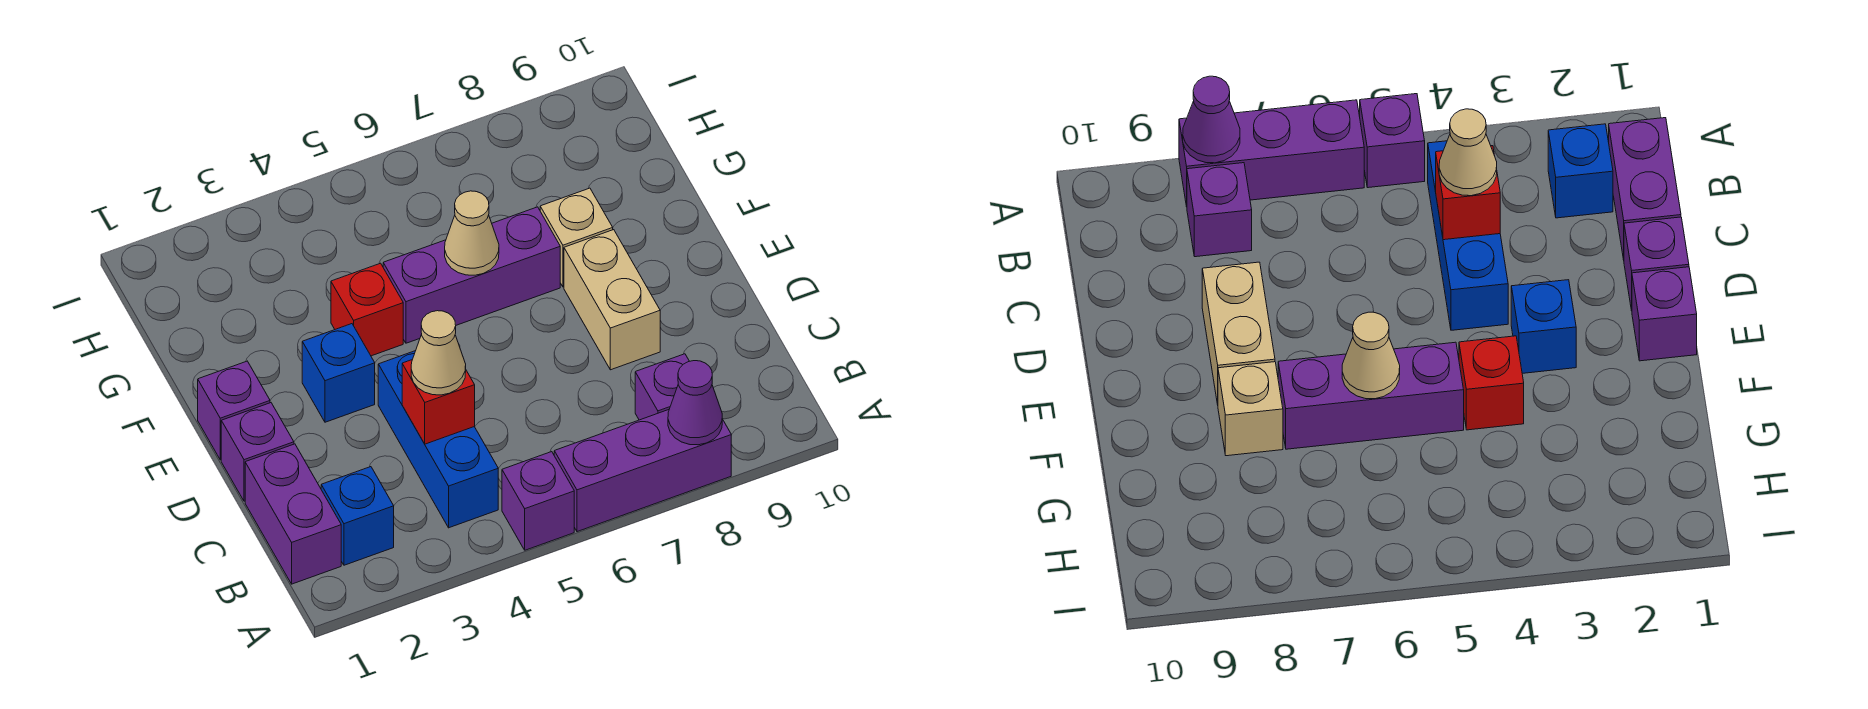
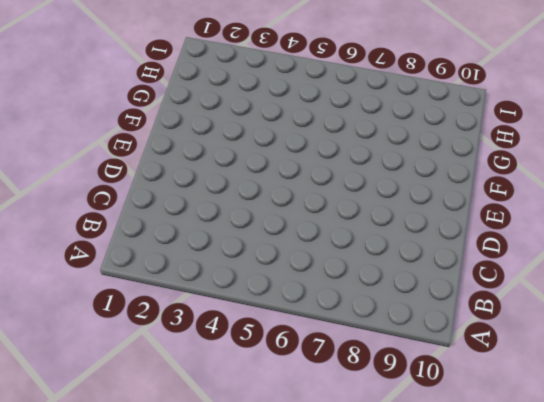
none -> purple 1x1 brick [502,452,574,550]
none -> purple 1x3 brick [554,410,731,532]
none -> purple 1x2 brick [245,444,341,584]

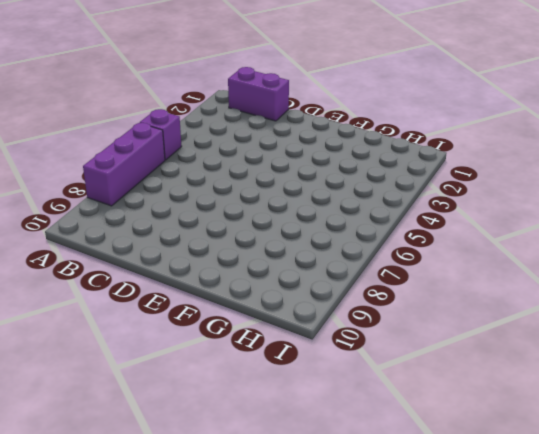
none -> blue 1x1 brick [321,467,394,565]
none -> blue 1x3 brick [378,351,498,528]
none -> purple 1x1 brick [635,354,689,420]

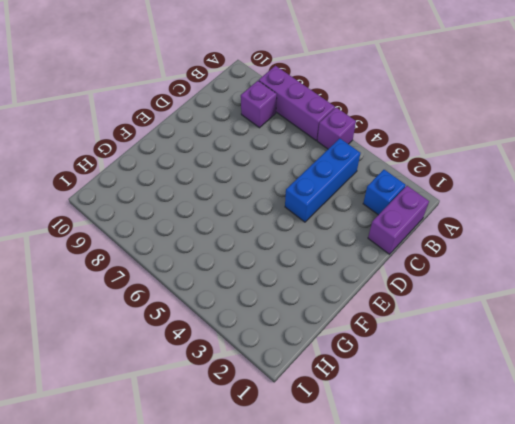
none -> purple 1x1 brick [221,403,294,501]
none -> tan 1x2 brick [564,230,660,370]
none -> purple 1x1 brick [198,361,270,460]

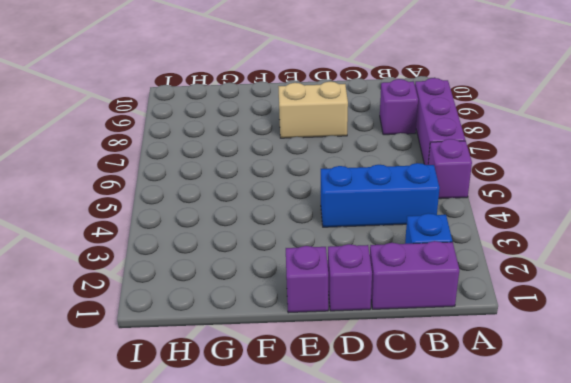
none -> blue 1x1 brick [302,324,375,422]
none -> red 1x1 brick [331,263,403,356]
none -> purple 1x3 brick [383,207,560,343]

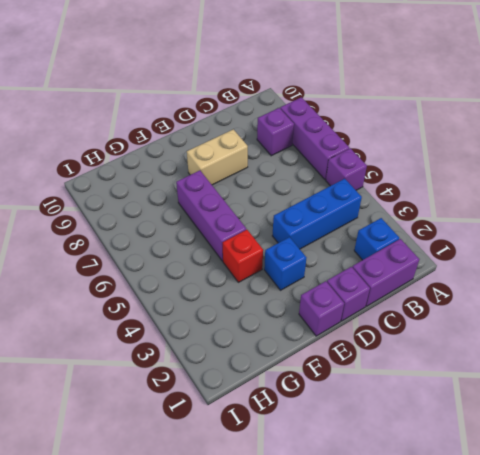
none -> tan 1x1 brick [540,188,613,287]
none -> purple 1x1 cone [668,361,722,445]
none -> red 1x1 brick [402,360,475,444]

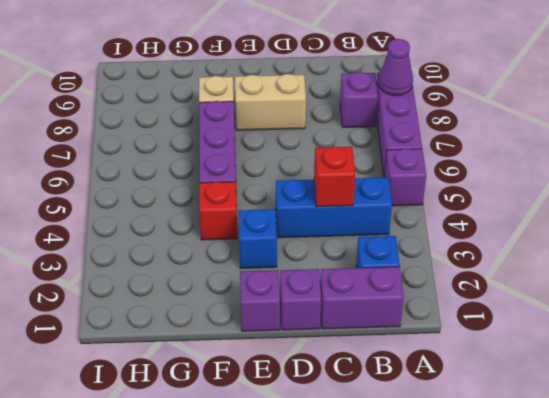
none -> tan 1x1 cone [445,191,499,275]
none -> tan 1x1 cone [411,311,466,395]

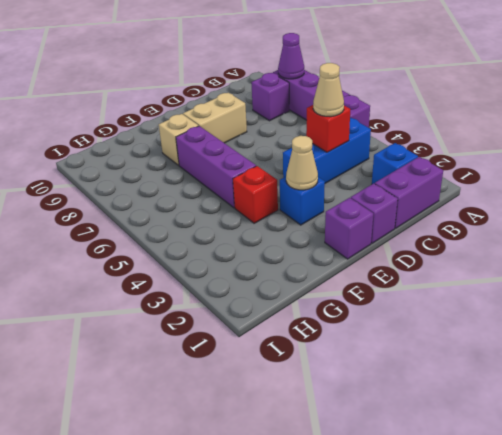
tan 1x1 cone [286,136,318,190] -> tan 1x1 cone moved to [445,191,499,275]

